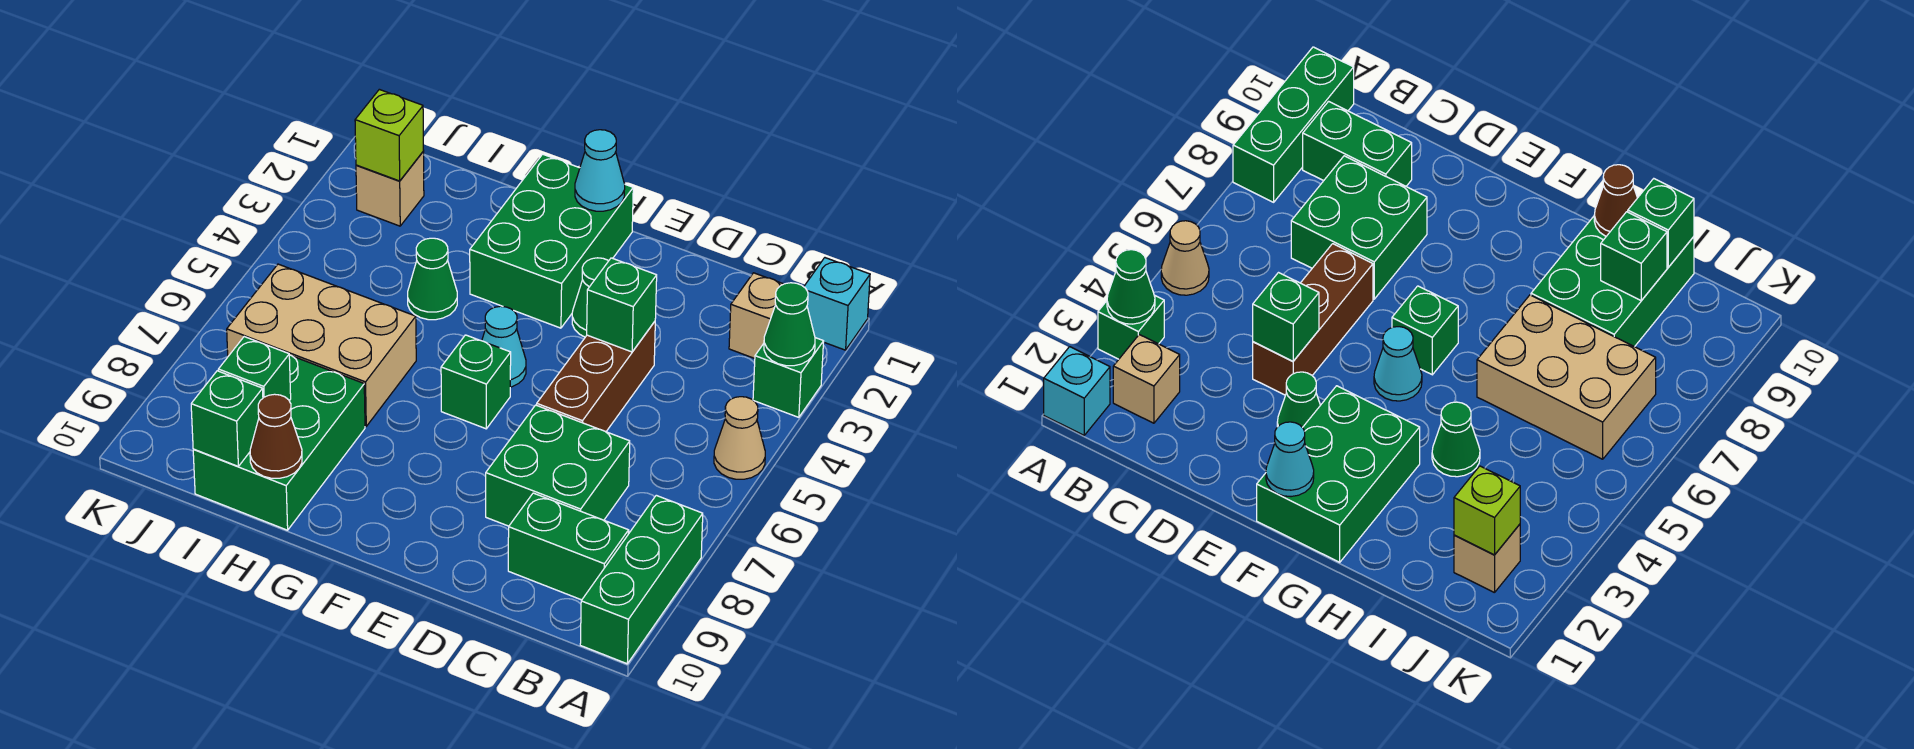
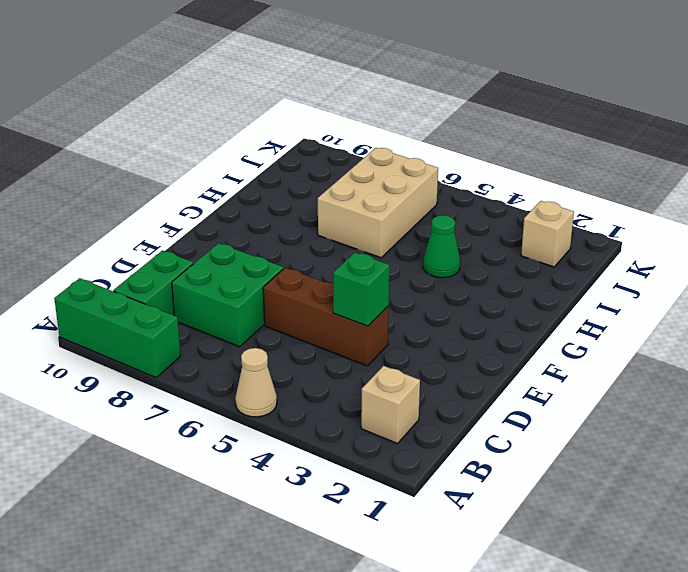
none -> cyan 1x1 brick [804,258,870,350]
none -> green 1x1 brick [753,338,824,417]
none -> green 1x1 cone [572,258,608,337]

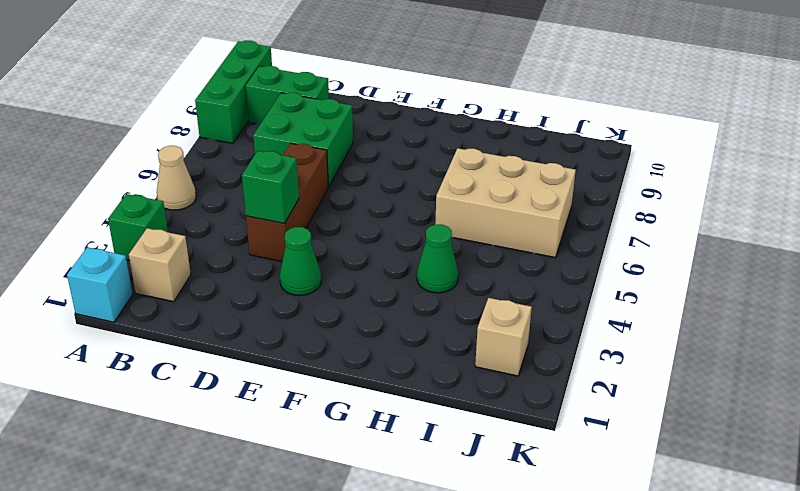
none -> green 2x3 brick [470,154,633,328]
none -> cyan 1x1 cone [482,306,526,387]
none -> green 1x1 brick [441,335,511,429]

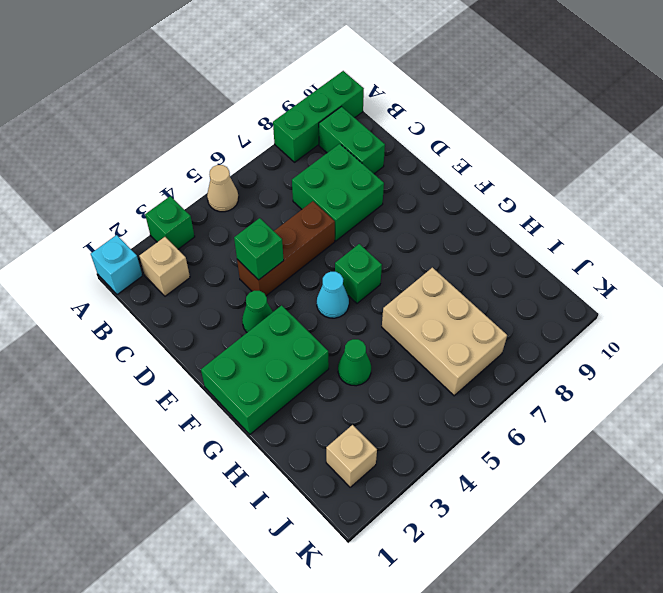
none -> green 2x3 brick [193,355,365,530]
none -> green 1x1 cone [764,283,815,366]
none -> cyan 1x1 cone [575,130,625,211]

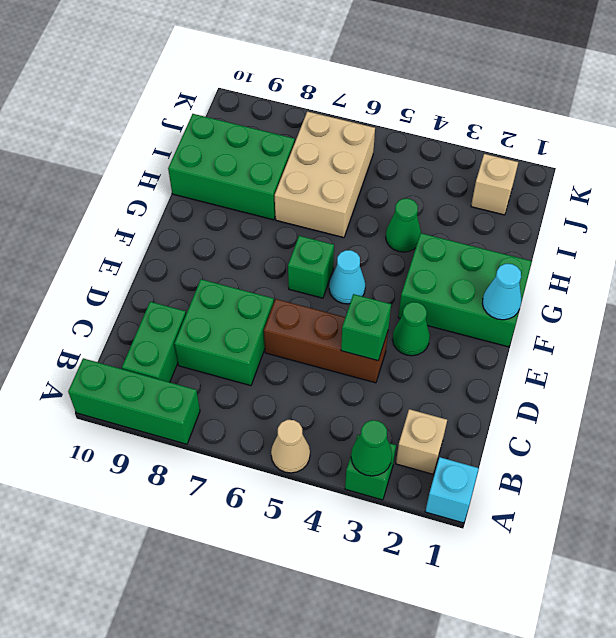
none -> brown 1x1 cone [250,394,302,478]
none -> green 1x1 brick [218,337,291,401]
none -> green 1x1 brick [191,371,263,466]

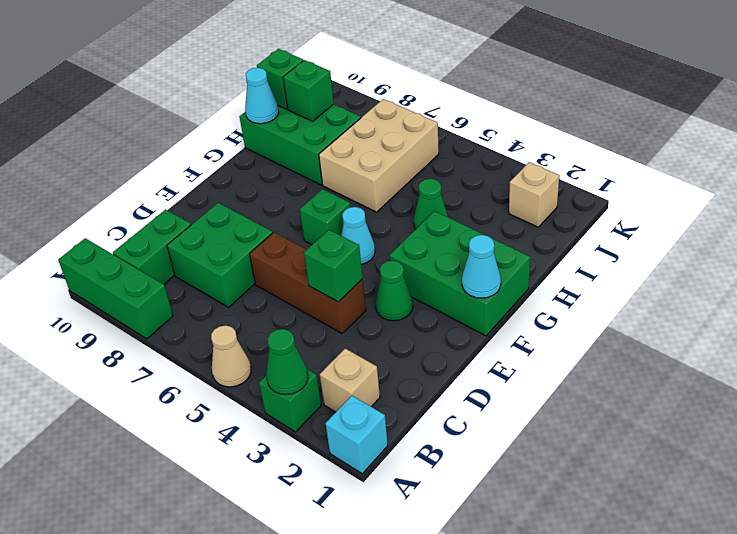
cyan 1x1 cone [245,68,279,124] -> brown 1x1 cone [250,394,302,478]
none -> lime 1x1 brick [355,89,424,181]

